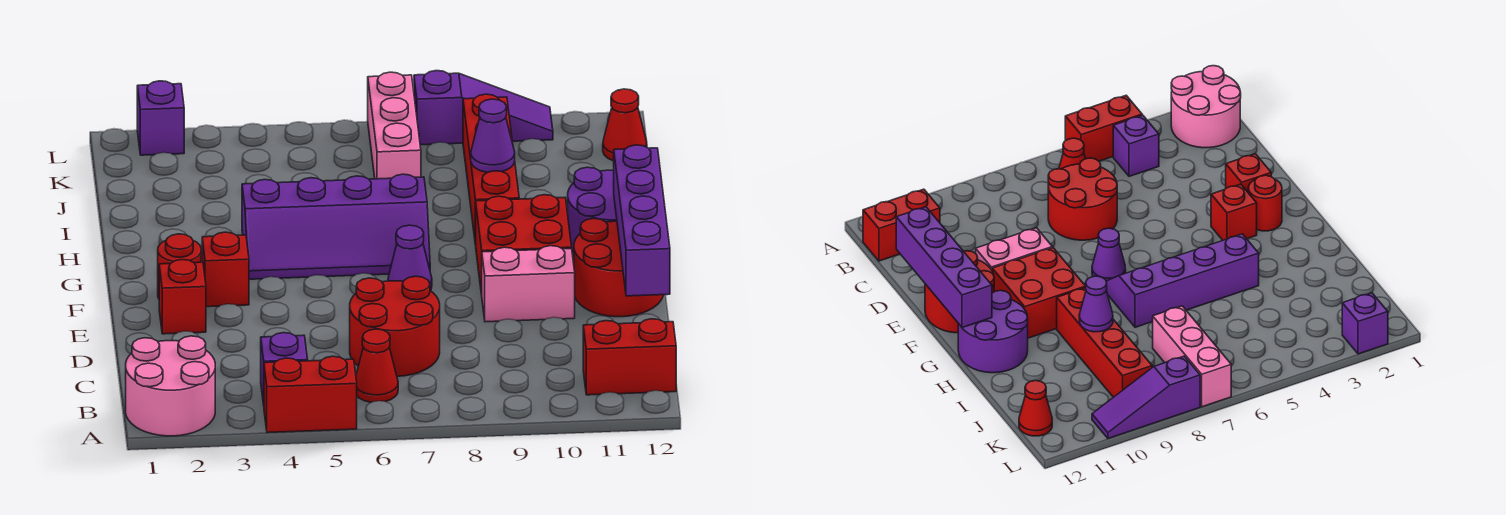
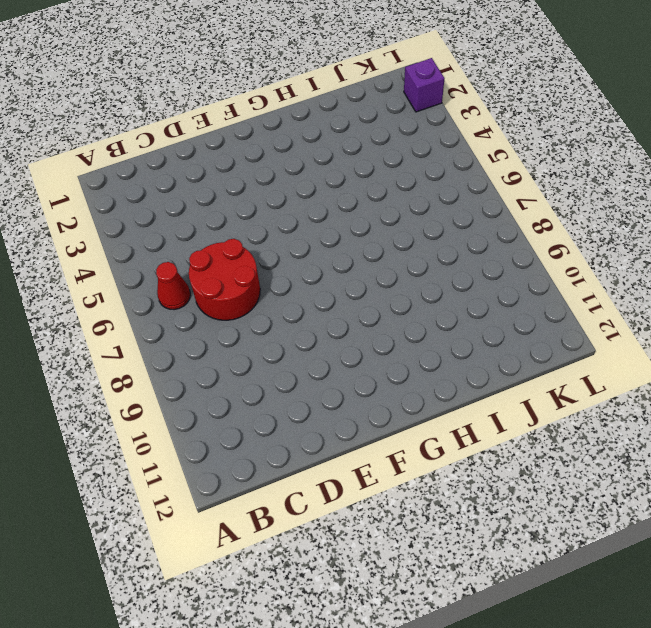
none -> pink 2x2 round brick [126,336,215,436]
none -> red 1x2 brick [264,356,357,433]
none -> purple 1x1 brick [261,333,308,405]

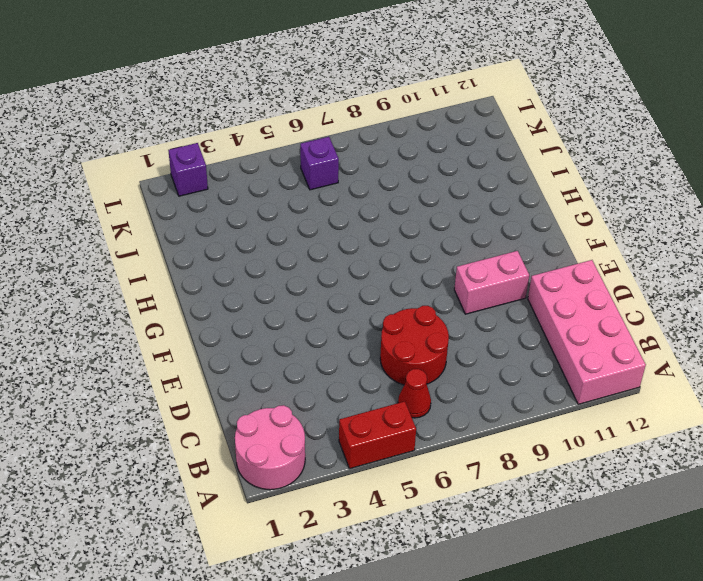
pink 2x4 brick [528,260,646,404] -> red 1x2 brick [583,319,676,395]
purple 1x1 brick [300,137,339,190] -> purple 1x1 brick moved to [261,333,308,405]
none -> red 1x1 brick [159,260,206,334]
none -> red 2x2 round brick [574,218,663,317]
none -> red 1x1 round brick [158,234,201,298]

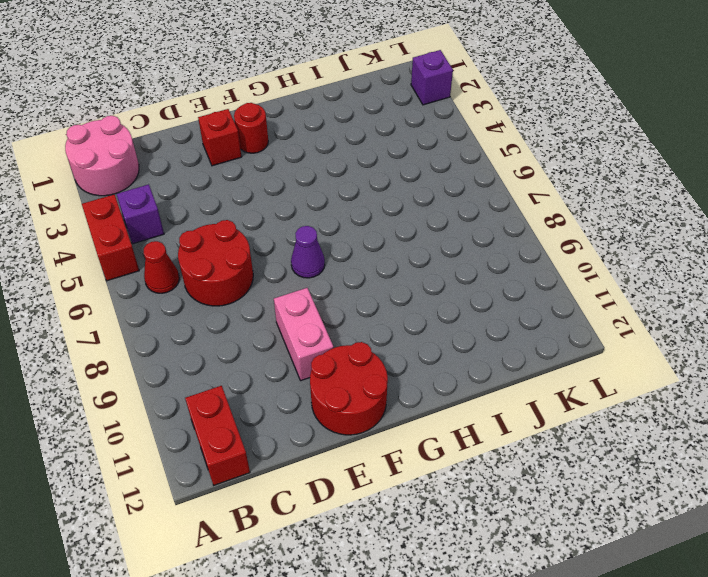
none -> red 1x1 brick [202,232,249,307]
none -> red 2x2 brick [476,195,572,295]
none -> purple 2x4 slope [242,174,430,279]

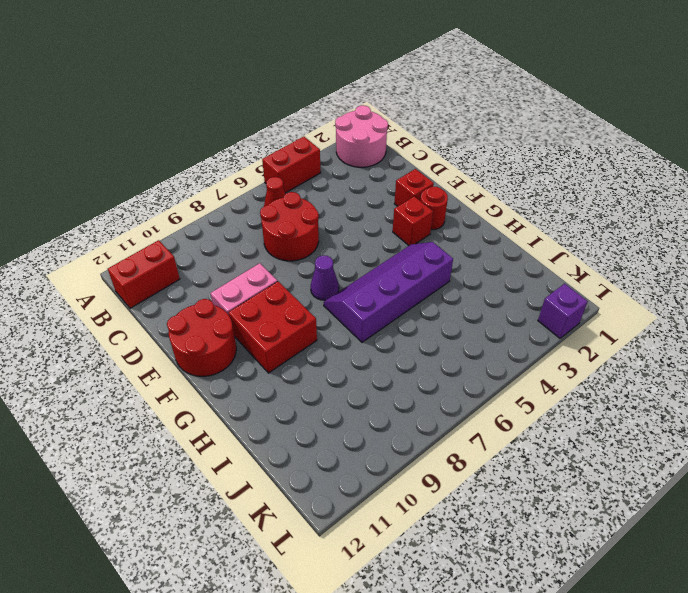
none -> purple 1x1 brick [261,333,308,405]
none -> purple 2x2 round brick [568,167,617,253]
none -> red 1x4 brick [463,94,519,245]

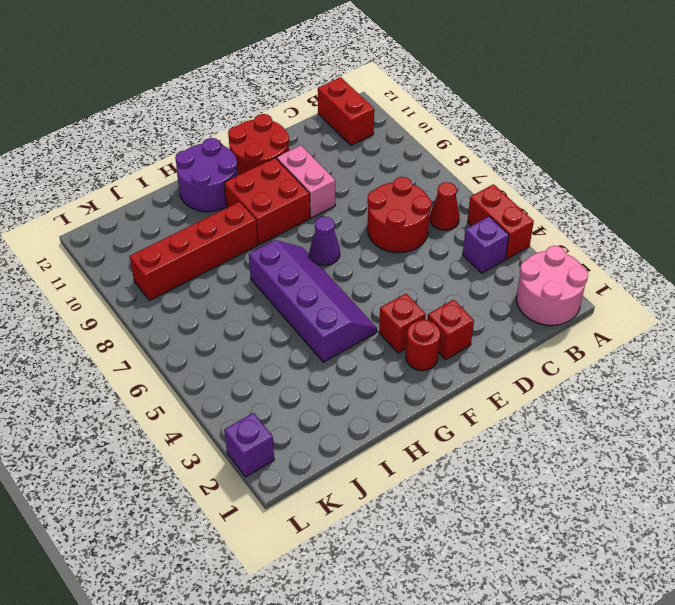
none -> pink 1x3 brick [368,72,421,179]
none -> red 1x1 cone [603,89,647,161]
none -> purple 1x3 slope [414,71,553,145]

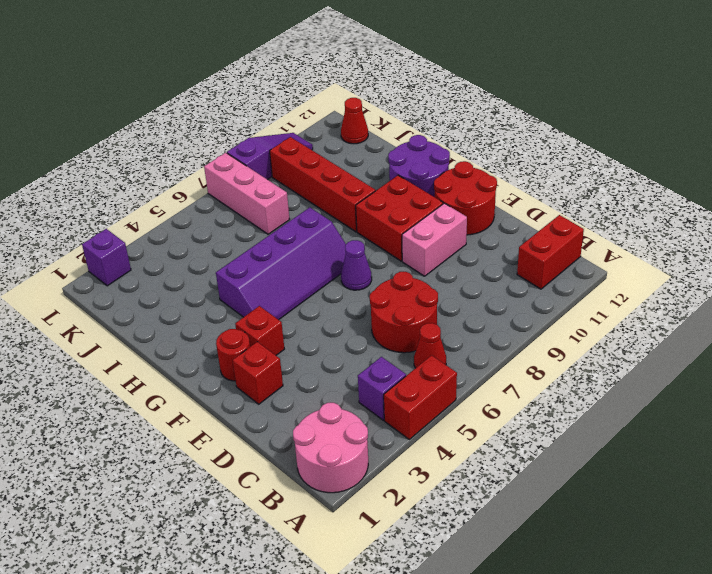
none -> purple 1x4 brick [614,145,670,296]
none -> purple 1x1 cone [471,99,515,172]

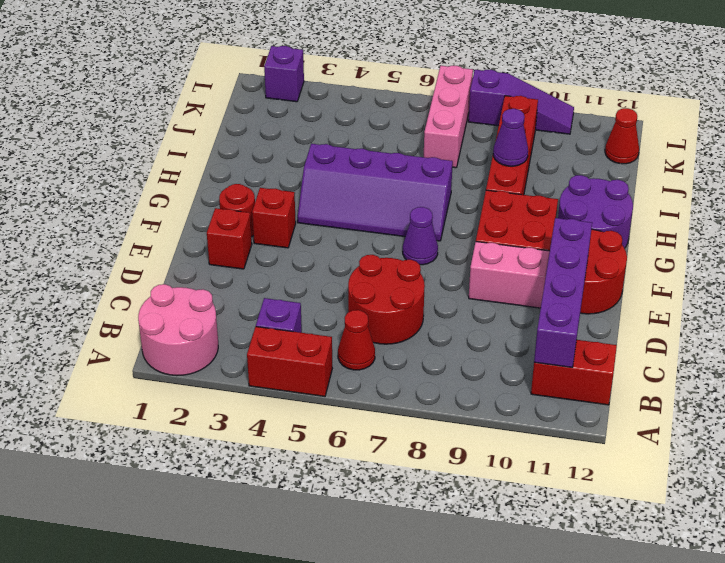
purple 1x4 brick [534,218,592,367] -> purple 1x4 brick moved to [614,145,670,296]

